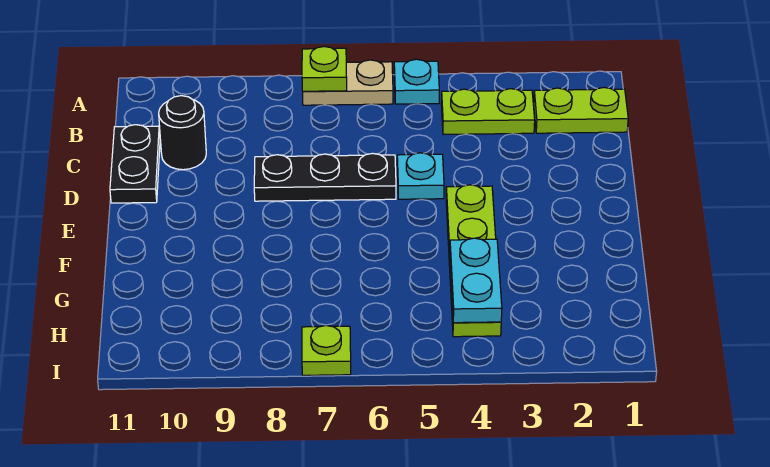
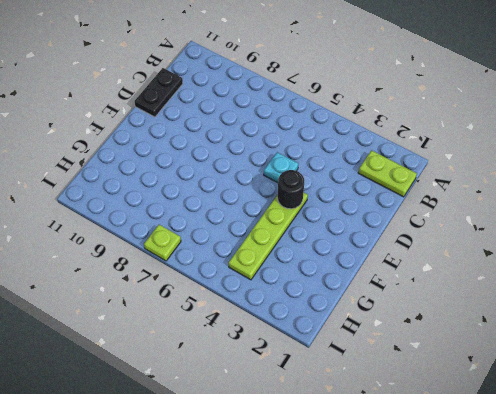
black 1x1 round brick [277,170,304,209] -> black 1x1 round brick moved to [159,96,206,170]
none -> cyan 1x1 plate [394,59,439,104]
none -> tan 1x2 plate [303,60,393,105]
none -> lime 1x2 plate [441,89,535,134]

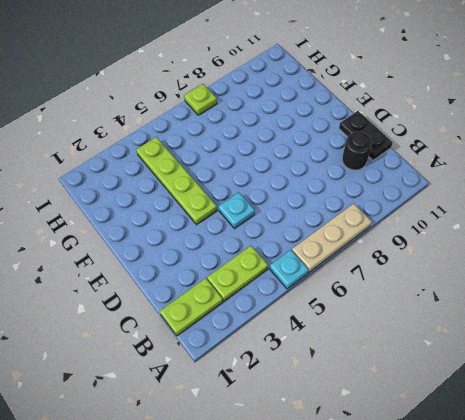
tan 1x3 plate [292,204,372,272] -> tan 1x2 plate [303,60,393,105]
none -> black 1x3 plate [254,153,396,201]
none -> lime 1x1 plate [302,47,347,91]
none -> cyan 1x2 plate [450,238,502,323]

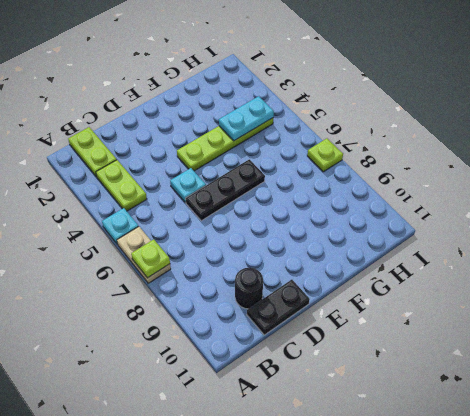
black 1x3 plate [186,159,265,221] -> black 1x3 plate turned to [254,153,396,201]

